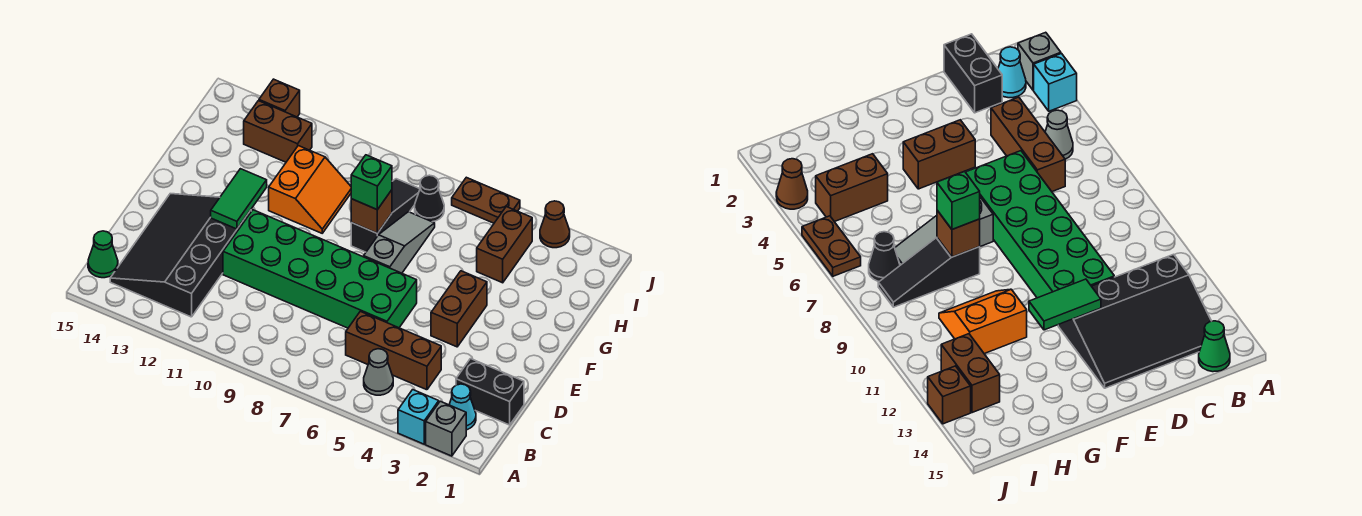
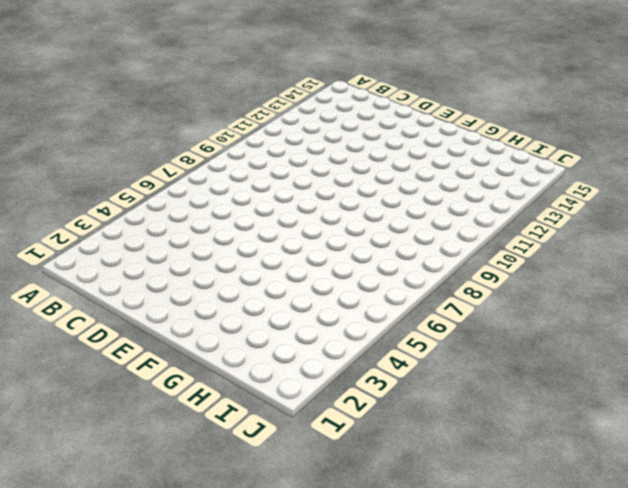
none -> grey 1x1 brick [426,401,466,456]
none -> cyan 1x1 brick [398,390,439,444]
none -> cyan 1x1 cone [449,384,476,430]

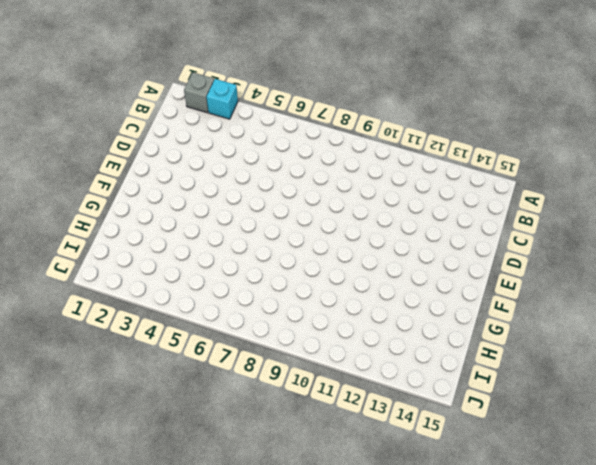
none -> cyan 1x1 cone [449,384,476,430]
none -> grey 1x1 cone [364,349,393,395]
none -> black 3x4 slope [110,194,251,317]

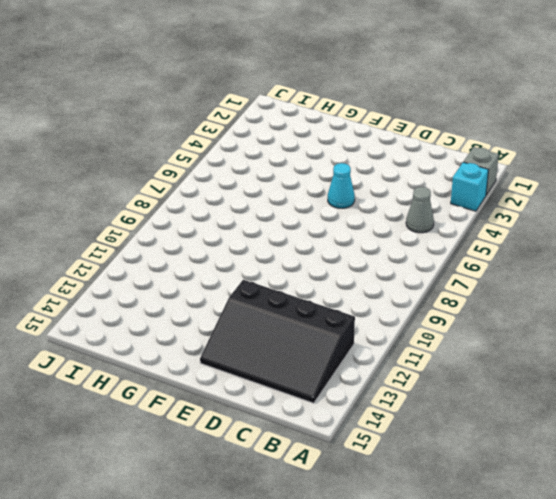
cyan 1x1 cone [328,163,355,208] -> cyan 1x1 cone moved to [449,384,476,430]
none -> green 1x1 cone [88,231,118,278]
none -> black 1x2 brick [456,359,524,425]
none -> brown 1x3 brick [346,311,441,390]

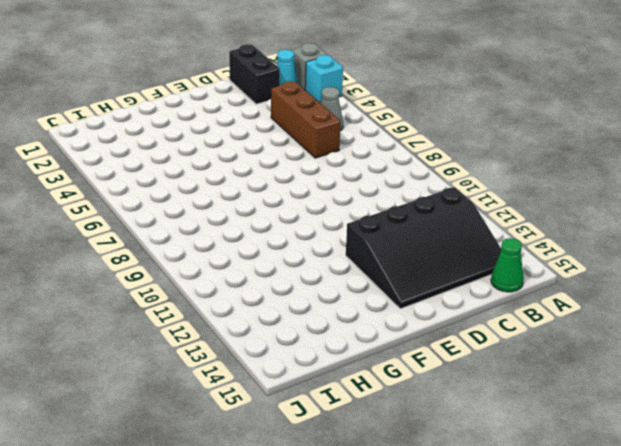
none -> green 2x6 brick [223,210,417,328]
none -> brown 1x2 brick [431,271,487,347]
none -> grey 1x3 slope [364,212,435,273]

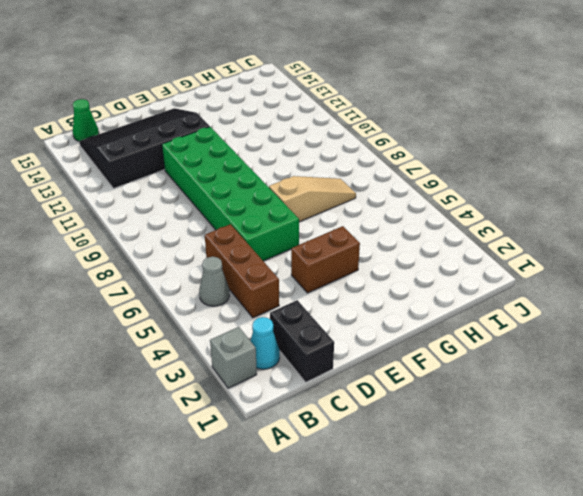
tan 1x3 slope [269,176,356,222] -> grey 1x3 slope [364,212,435,273]
none -> cyan 1x1 brick [398,390,439,444]
none -> black 1x3 slope [351,179,420,252]
none -> orange 2x2 slope [269,146,351,233]

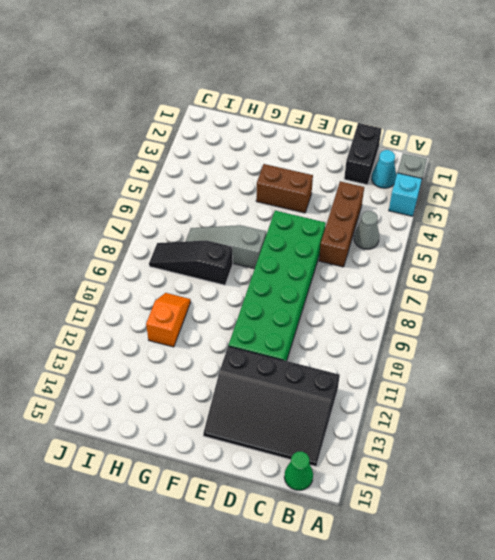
orange 1x2 slope [146,293,191,347] -> orange 2x2 slope [269,146,351,233]
none -> brown 1x2 brick [477,207,532,283]
none -> black 1x1 cone [415,175,444,222]
none -> brown 1x2 brick [244,101,312,162]

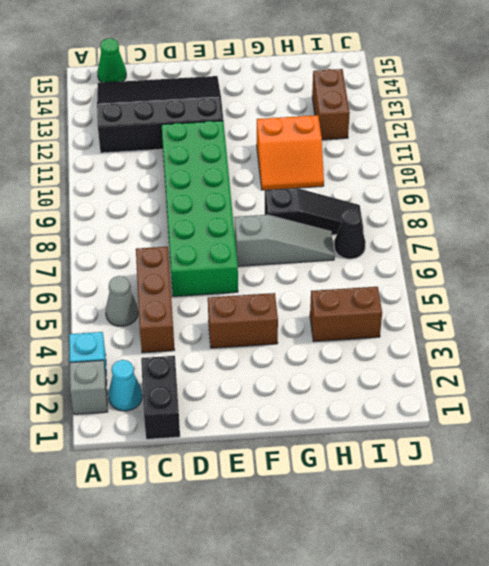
none -> brown 1x1 cone [540,201,570,248]
none -> brown 1x2 plate [452,177,520,223]
none -> brown 1x1 brick [259,79,300,117]

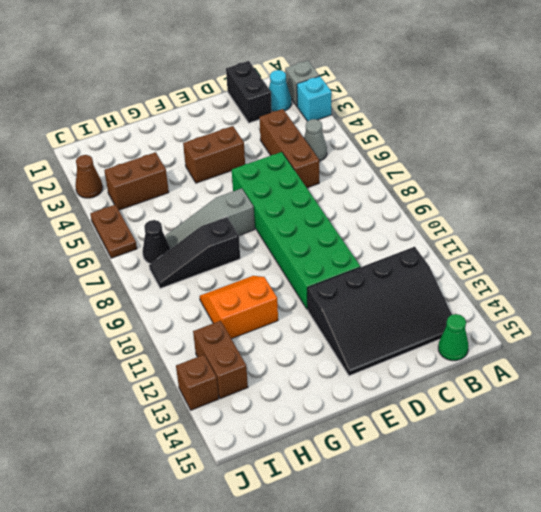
none -> green 1x2 tile [211,169,267,229]
none -> brown 1x1 brick [351,190,392,233]
none -> green 1x1 brick [351,155,392,210]

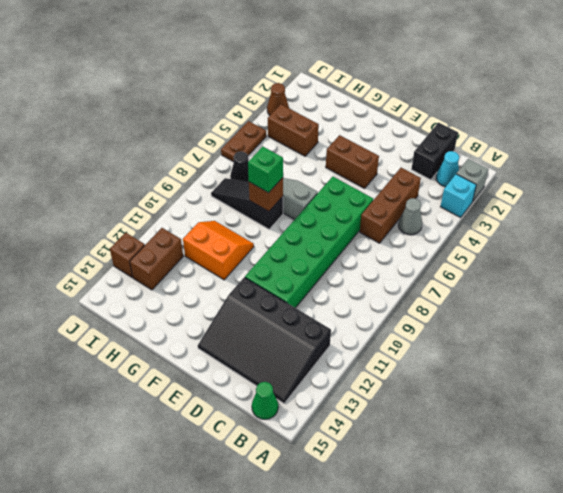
none -> green 1x2 tile [211,169,267,229]

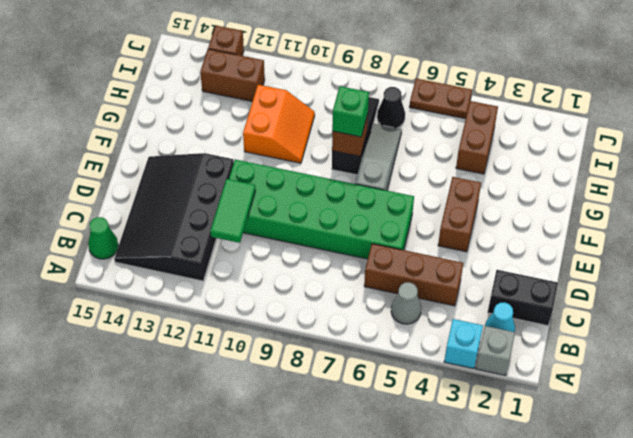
green 1x2 tile [210,179,255,243] -> green 1x2 tile moved to [211,169,267,229]
none -> brown 1x1 cone [540,201,570,248]

